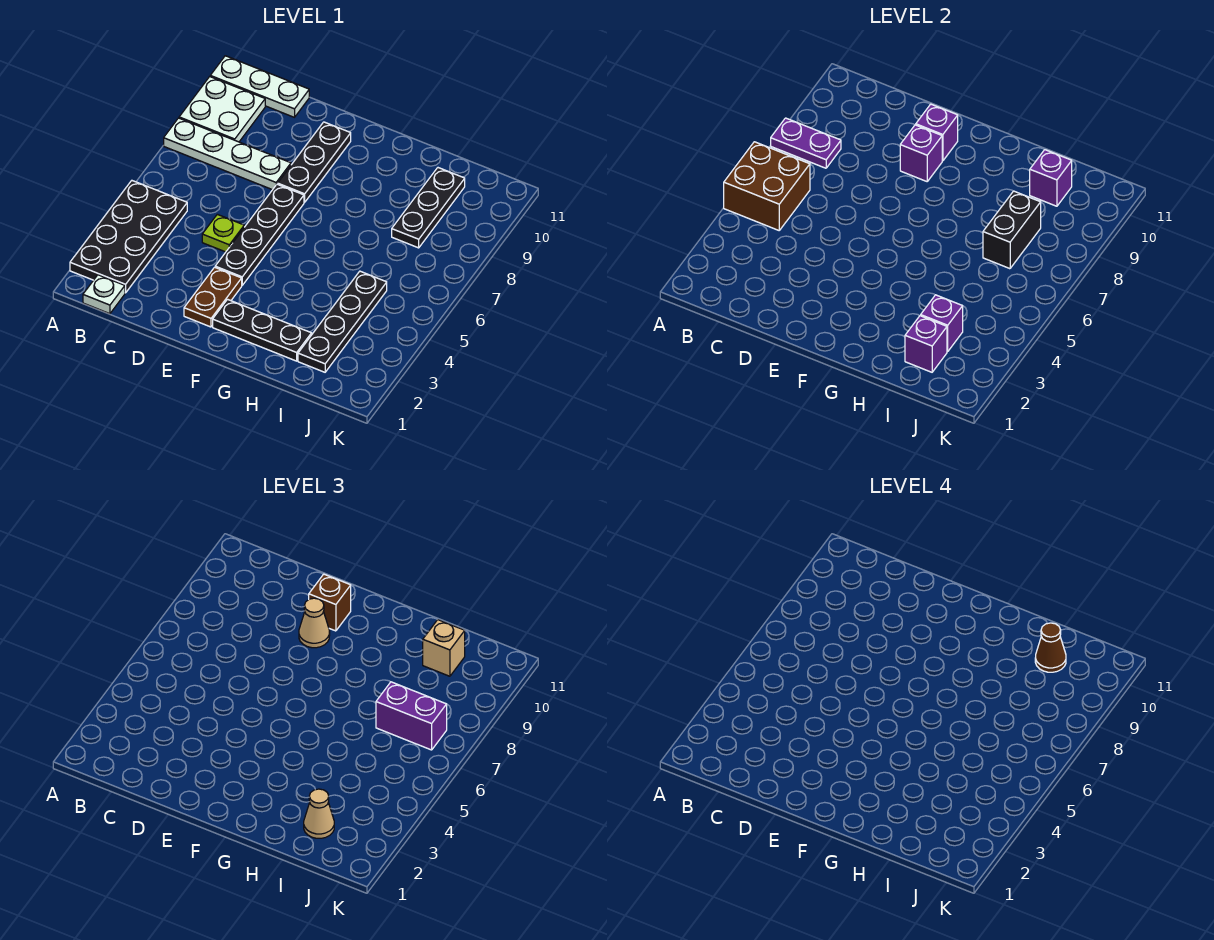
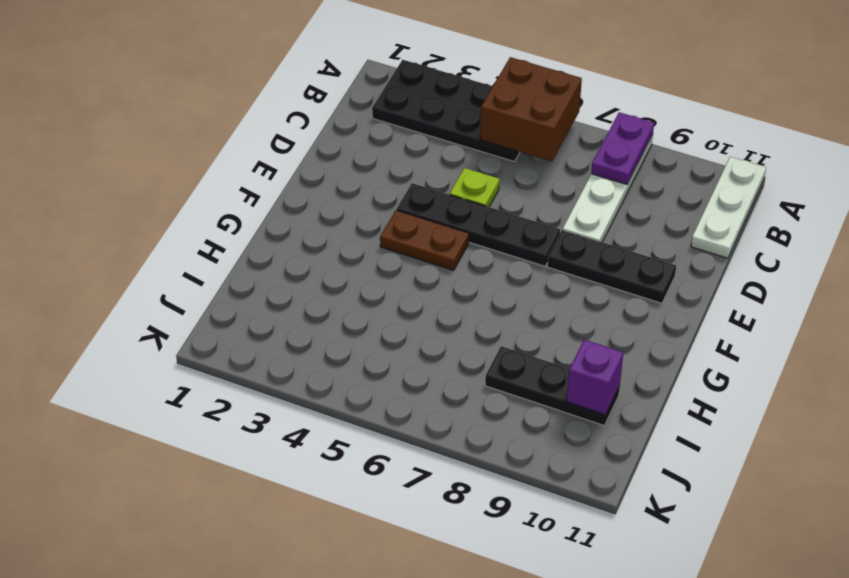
brown 1x2 plate [380,210,469,270] -> brown 1x2 plate moved to [184,267,242,327]
none -> white 2x2 plate [179,77,265,142]
none -> white 1x1 plate [83,275,125,314]
none -> black 1x3 plate [213,299,312,361]

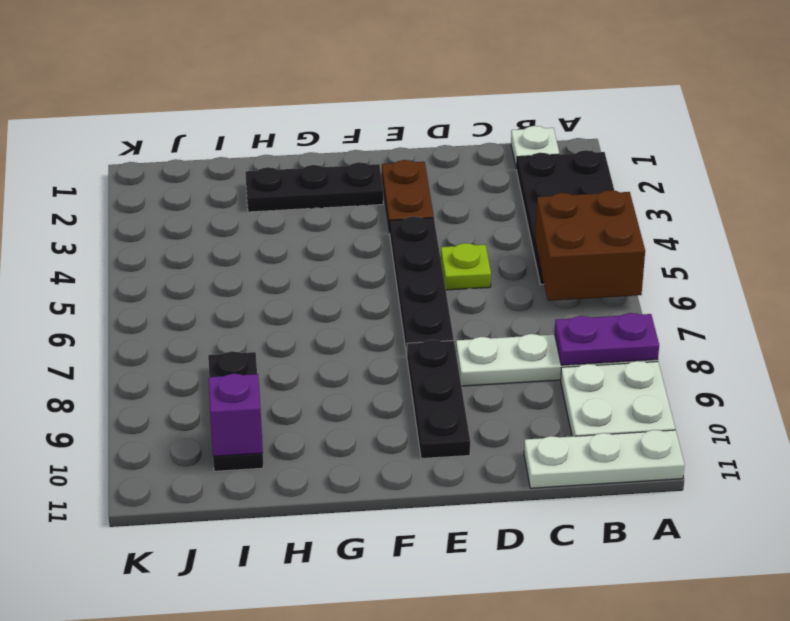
none -> black 1x4 plate [298,271,387,372]
none -> purple 1x1 brick [900,125,942,181]
none -> purple 1x1 brick [916,104,958,161]

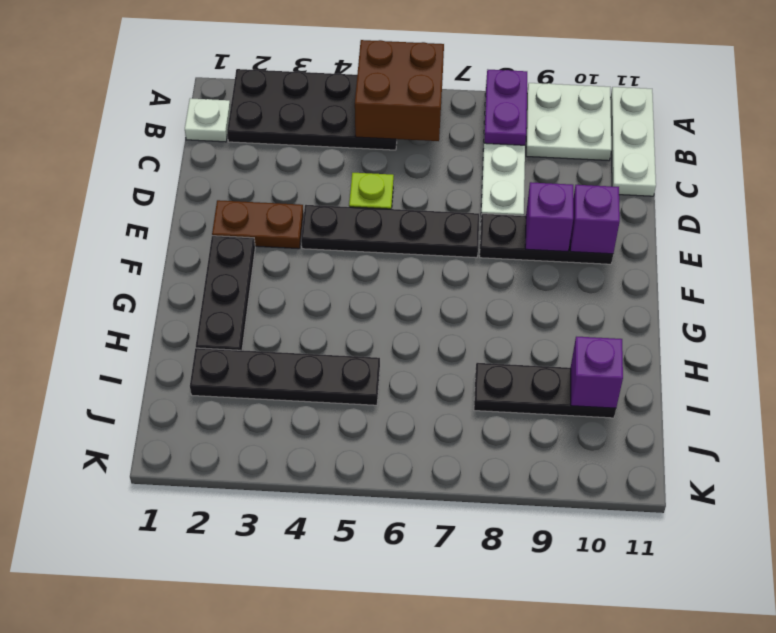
none -> purple 1x1 brick [905,316,947,372]
none -> purple 1x1 brick [921,295,963,352]
none -> black 1x2 brick [983,191,1041,269]

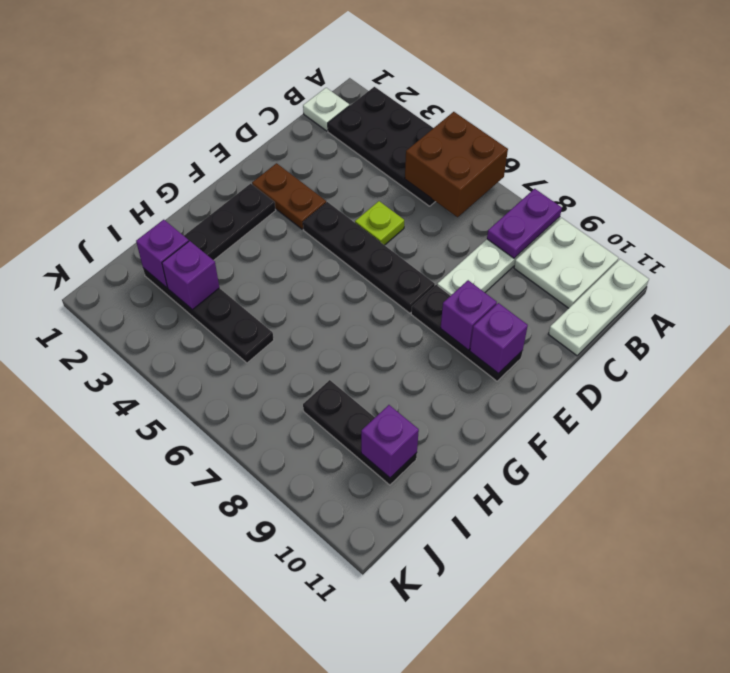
none -> black 1x2 brick [983,191,1041,269]
none -> tan 1x1 cone [299,598,330,648]
none -> brown 1x1 brick [309,574,351,631]

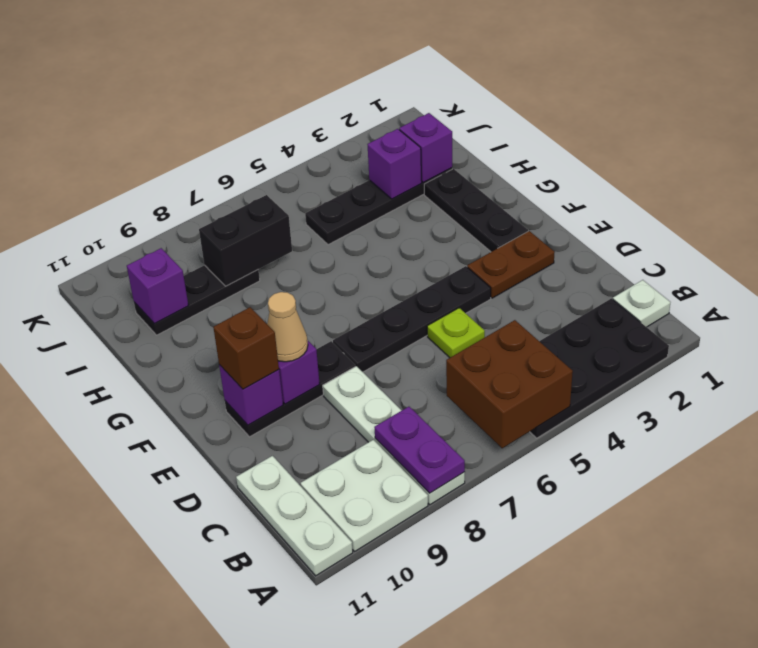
none -> tan 1x1 cone [304,789,334,838]
none -> purple 1x2 brick [376,682,447,750]
none -> tan 1x1 brick [423,620,465,676]

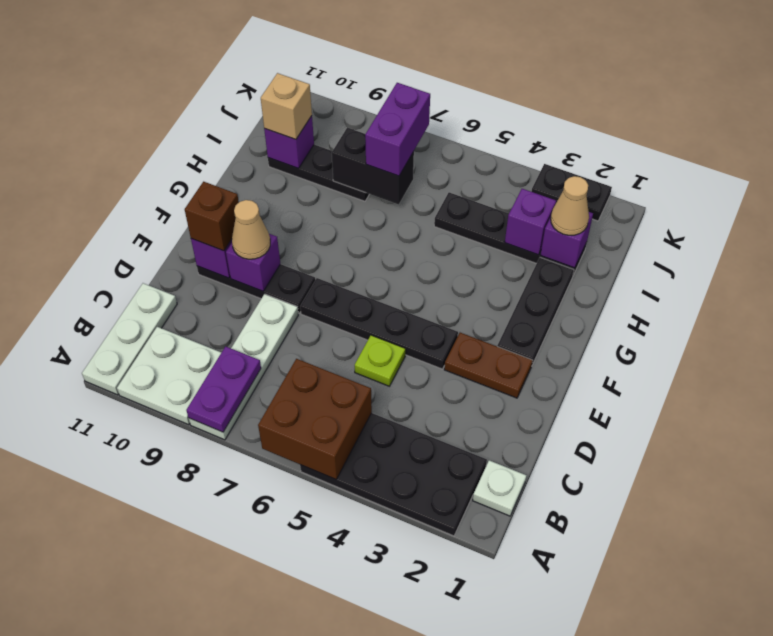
black 1x2 plate [531,164,612,221] -> none
none -> brown 1x1 cone [1035,623,1066,672]

